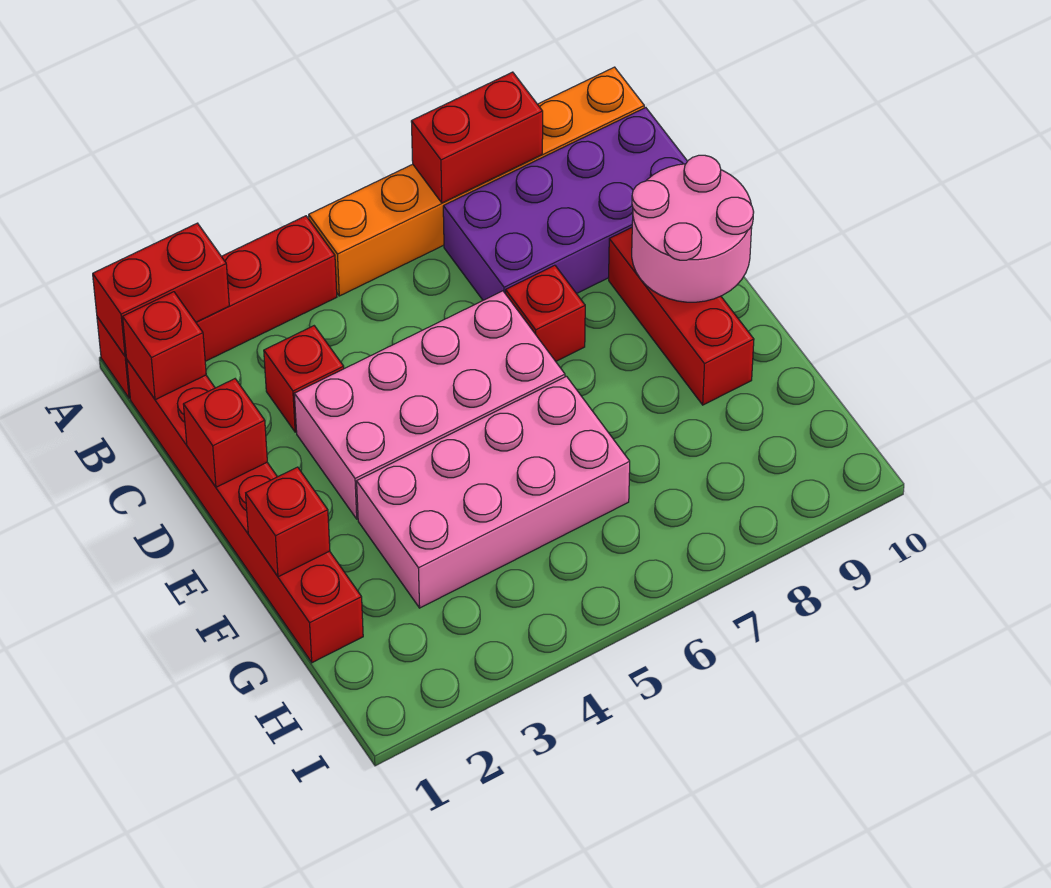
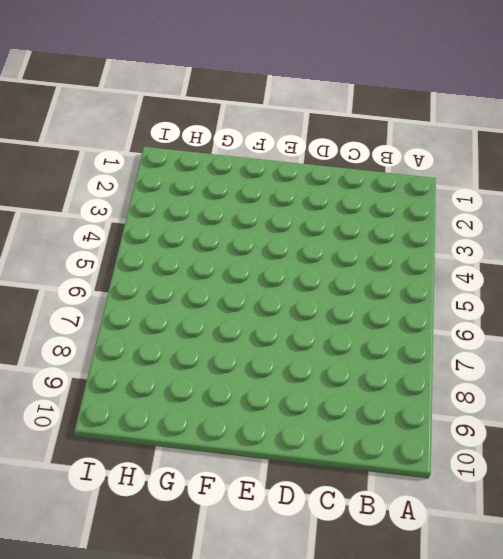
none -> red 1x4 brick [97,216,337,398]
none -> orange 1x6 brick [309,67,644,296]
none -> red 1x6 brick [127,360,363,663]

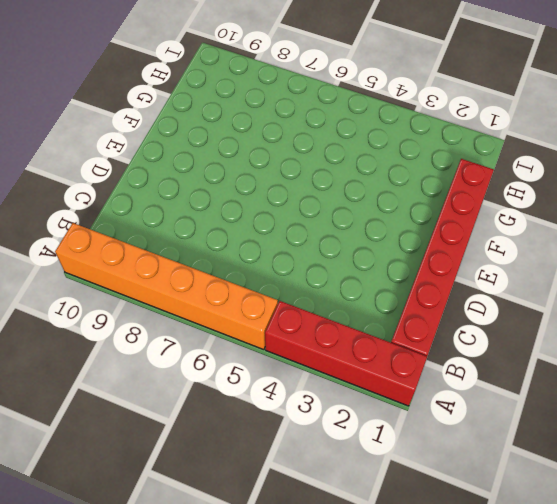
none -> purple 2x4 brick [443,108,687,300]
none -> red 1x1 brick [264,326,344,432]
none -> pink 2x4 brick [294,291,565,519]

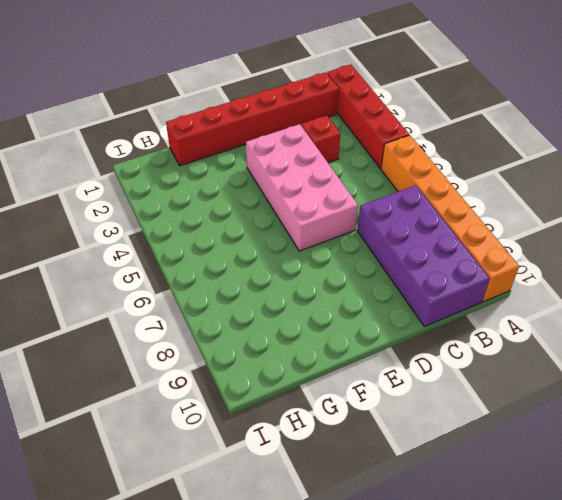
none -> red 1x1 brick [506,265,585,361]
none -> red 1x3 brick [609,228,754,405]
none -> pink 2x4 brick [357,376,630,608]

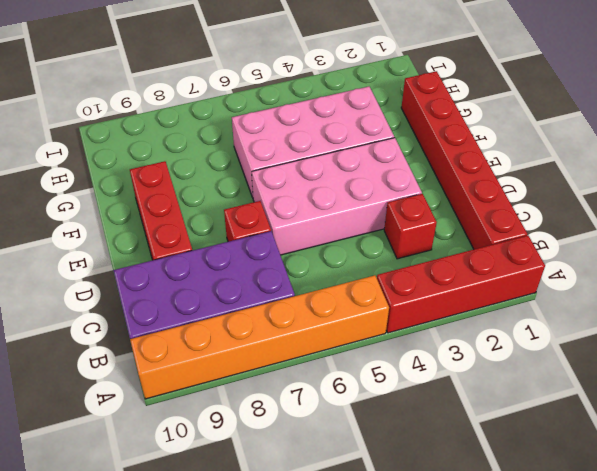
none -> red 1x2 brick [93,223,229,356]
none -> red 1x2 brick [411,72,543,203]
none -> red 1x1 brick [123,292,206,400]

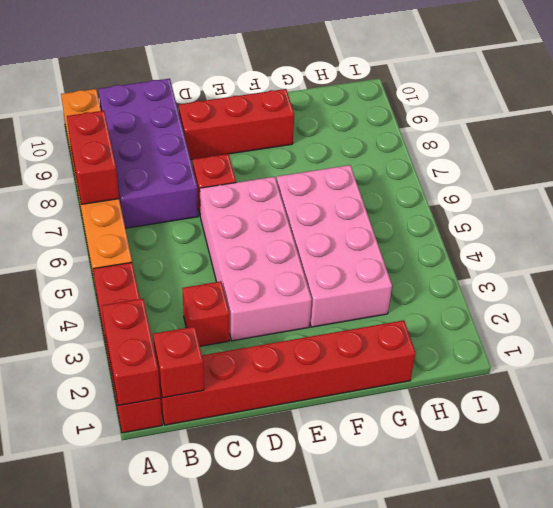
none -> red 1x1 brick [183,379,267,487]
none -> pink 2x2 round brick [632,155,754,302]
none -> red 1x1 brick [246,467,330,577]

